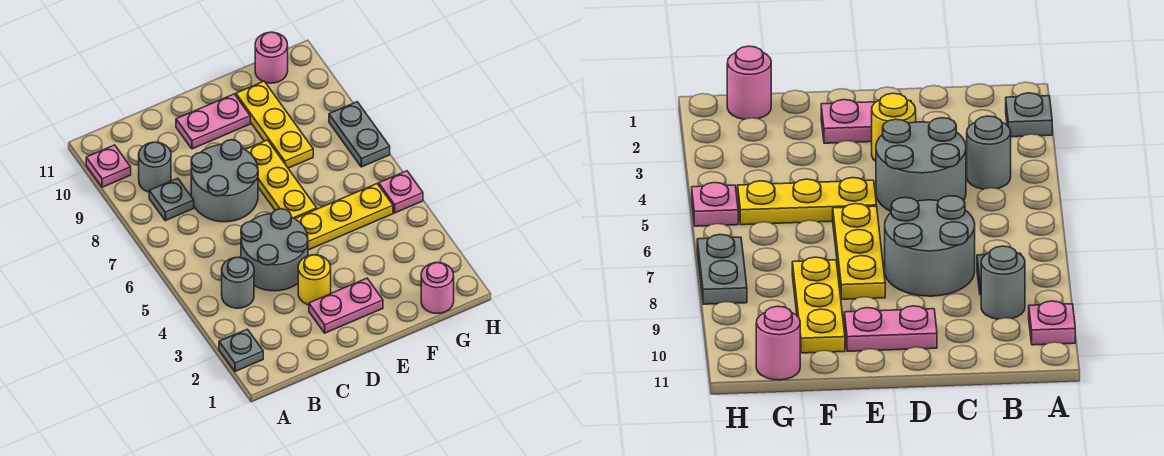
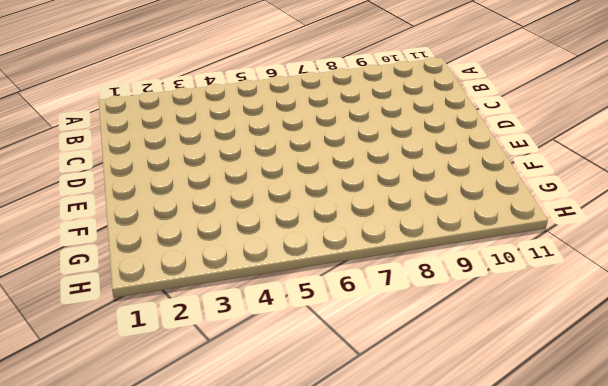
none -> grey 1x1 plate [219,329,263,371]
none -> pink 1x1 plate [86,145,131,187]
none -> grey 1x1 round brick [222,257,254,308]

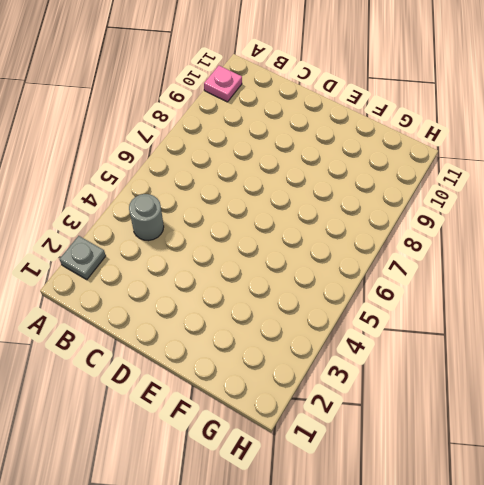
none -> grey 1x1 plate [149,178,194,221]
none -> grey 1x1 round brick [139,142,171,192]
none -> grey 2x2 round brick [241,209,308,291]

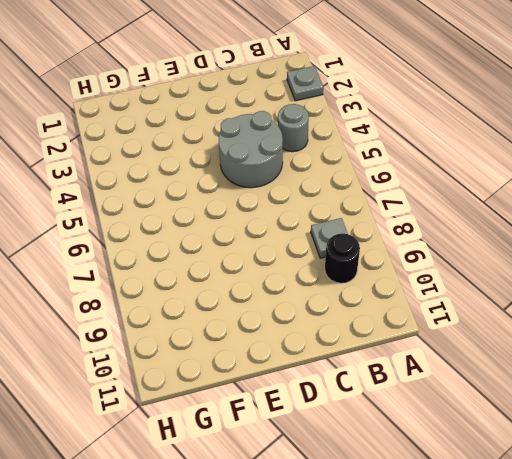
black 1x1 round brick [325,234,360,283] -> grey 1x1 round brick [139,142,171,192]
none -> pink 1x1 plate [86,145,131,187]
none -> grey 2x2 round brick [191,140,258,222]
none -> pink 1x2 plate [309,278,383,333]

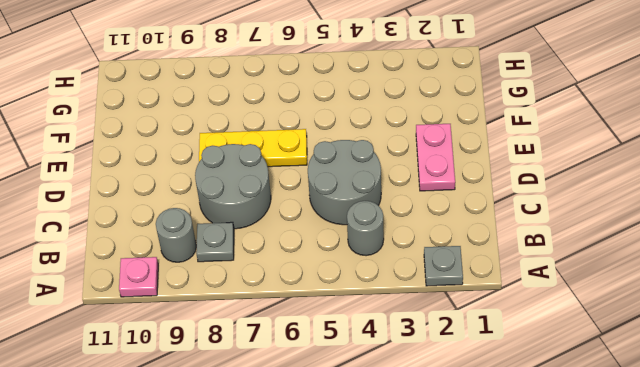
none -> yellow 1x1 round brick [298,255,331,305]
none -> pink 1x2 plate [176,94,250,149]
none -> yellow 1x3 plate [295,184,393,250]

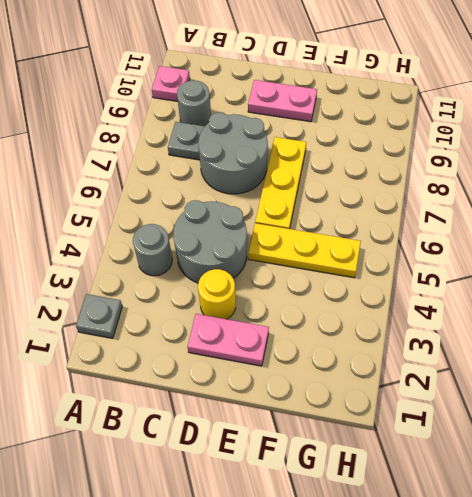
none -> yellow 1x3 plate [236,81,313,168]
none -> pink 1x1 round brick [421,263,454,313]
none -> pink 1x1 round brick [255,32,288,83]

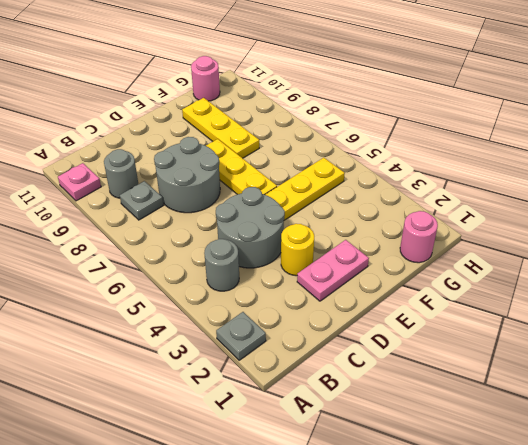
none -> pink 1x2 plate [176,94,250,149]
none -> pink 1x1 plate [379,171,423,213]
none -> grey 1x2 plate [329,102,390,167]

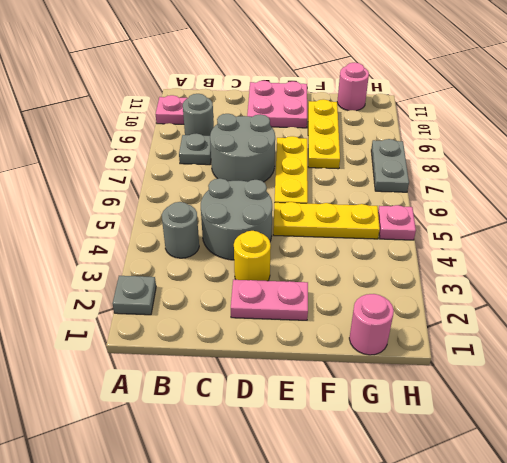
pink 2x2 plate [247,81,307,128] -> pink 1x2 plate [176,94,250,149]

